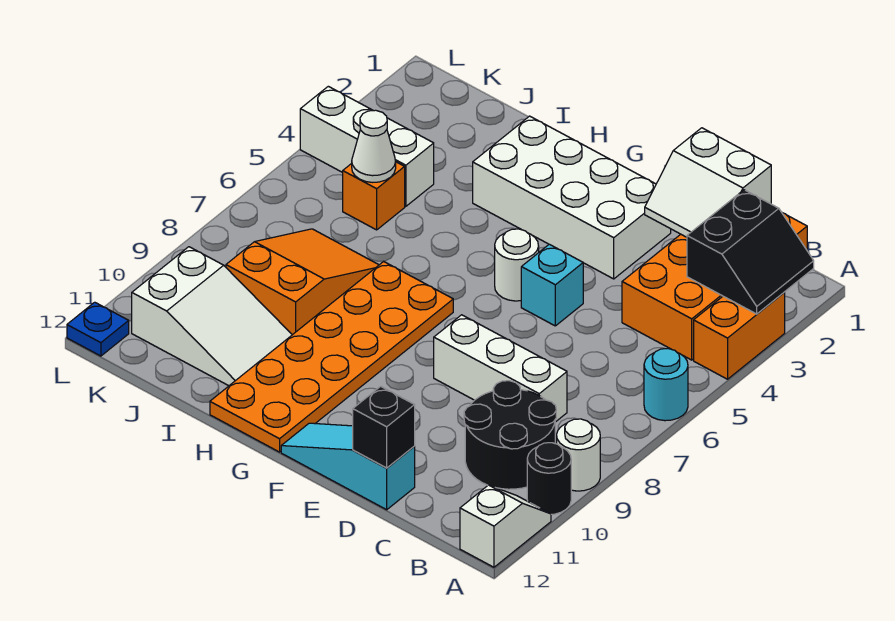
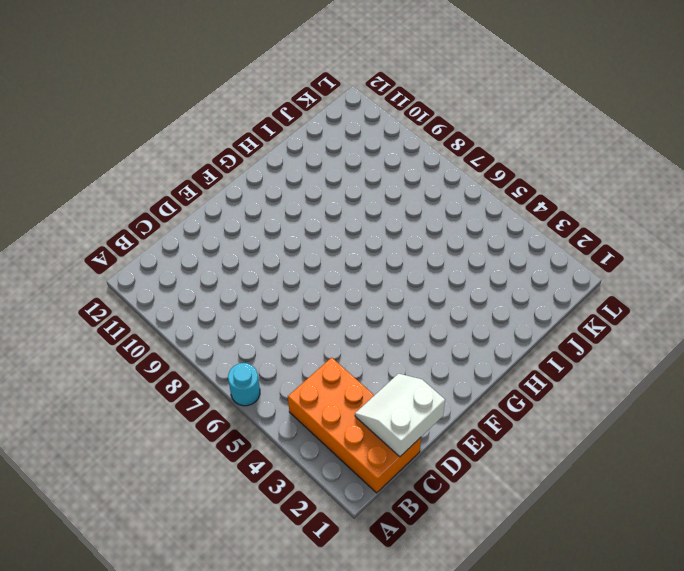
none -> orange 1x2 brick [694,293,785,379]
none -> white 1x1 round brick [557,419,600,491]
none -> black 1x1 round brick [527,443,571,514]

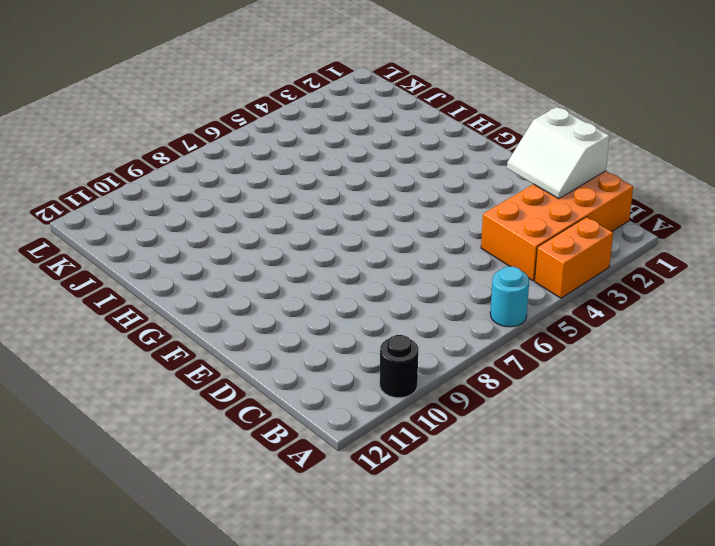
none -> white 1x1 round brick [557,419,600,491]
none -> white 1x2 slope [460,485,551,567]
none -> black 2x2 round brick [464,381,556,489]

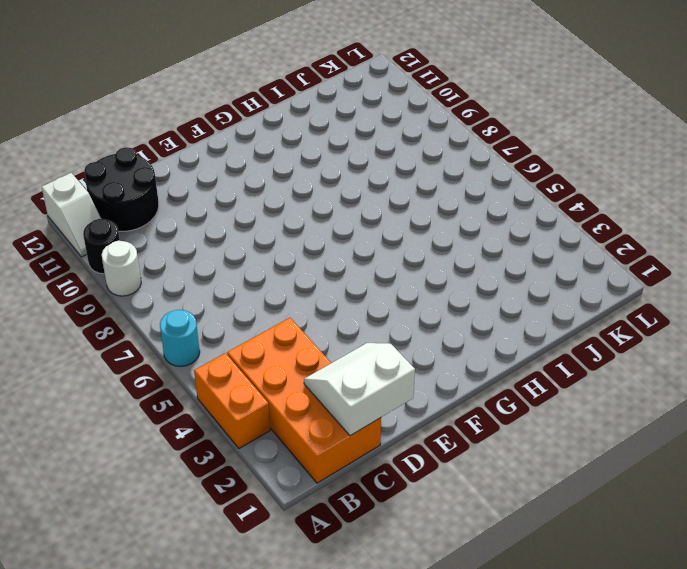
black 2x2 round brick [84,147,159,231] -> black 2x2 round brick moved to [464,381,556,489]
none -> white 1x3 brick [434,315,567,422]
none -> cyan 1x3 slope [281,423,415,510]
none -> white 2x4 brick [473,116,671,279]

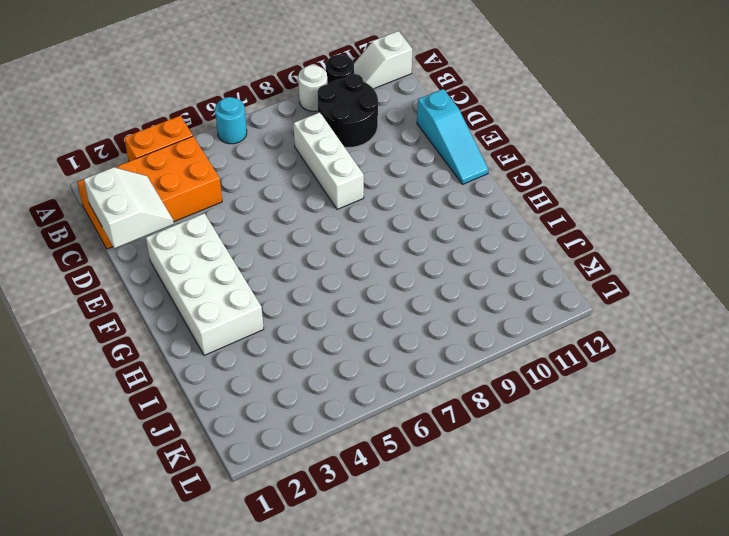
none -> cyan 1x1 brick [521,244,583,326]
none -> white 1x1 round brick [495,229,539,301]
none -> orange 2x6 plate [210,262,453,452]

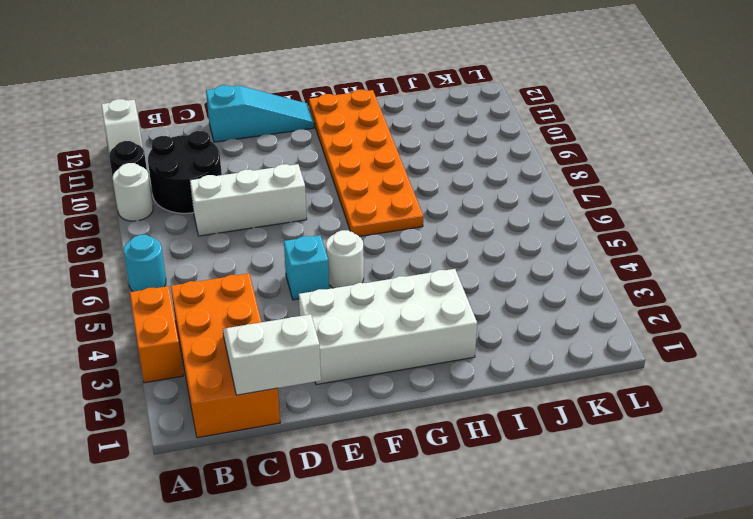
none -> orange 2x3 slope [226,229,379,335]
none -> white 2x3 slope [132,247,292,386]
none -> white 1x3 brick [300,86,434,206]

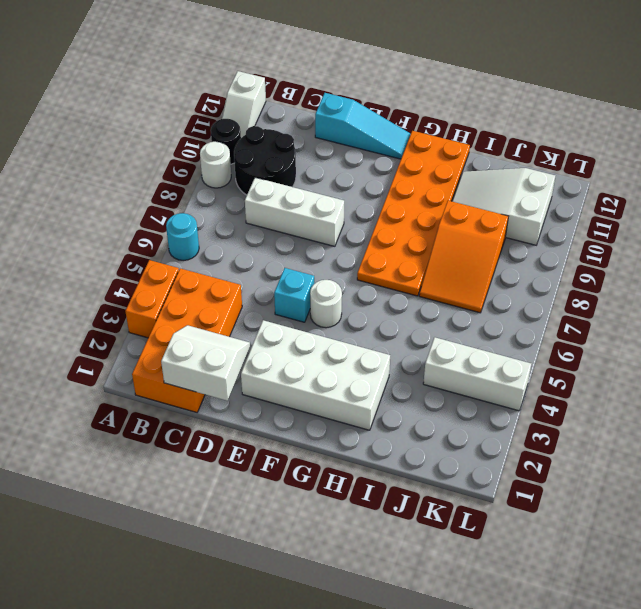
none -> orange 1x1 brick [343,162,405,230]
none -> blue 1x1 plate [67,302,129,356]
none -> black 2x2 slope [687,190,814,314]

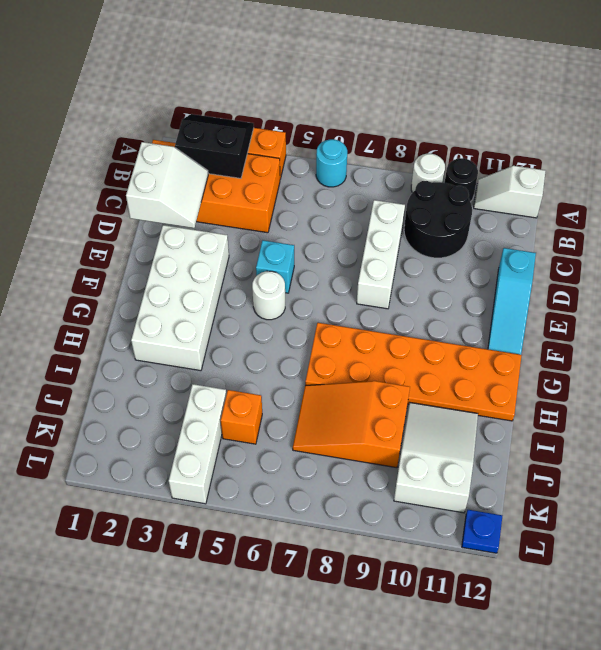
none -> black 1x1 brick [353,386,415,468]
none -> white 1x1 cone [352,110,396,182]

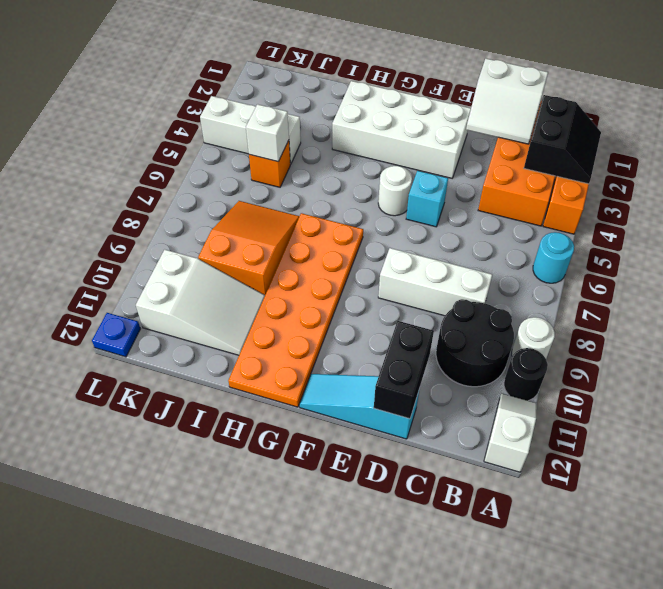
black 1x2 brick [374,321,434,419] -> black 1x1 brick [353,386,415,468]
white 1x1 brick [246,104,289,162] -> white 1x1 cone [352,110,396,182]

